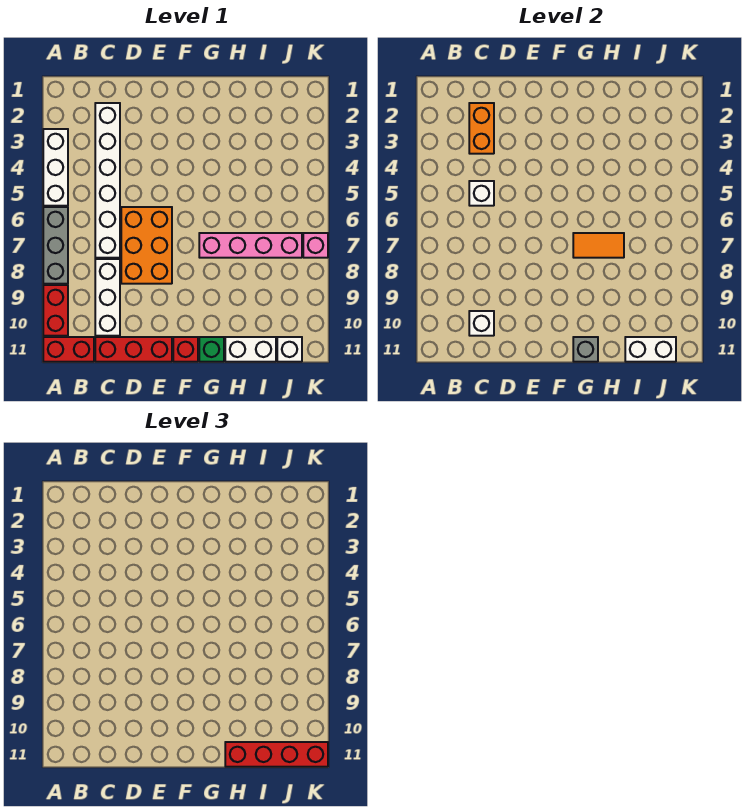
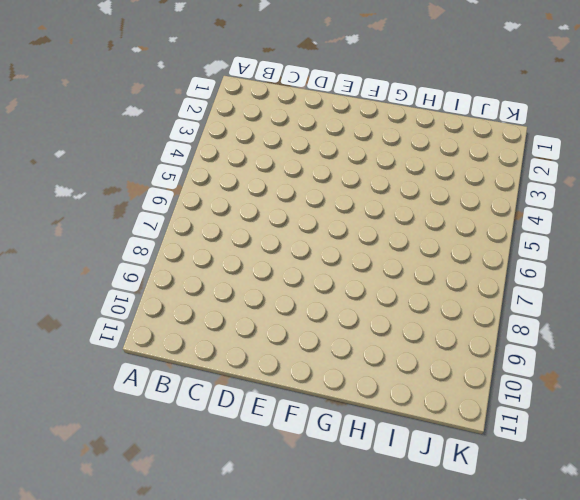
none -> white 1x3 brick [43,129,68,206]
none -> grey 1x3 brick [43,207,68,284]
none -> red 1x2 brick [43,285,68,336]

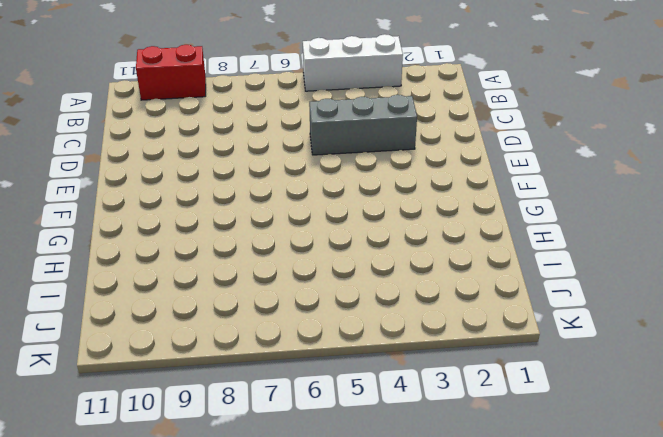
grey 1x3 brick [309,95,417,155] -> grey 1x3 brick moved to [43,207,68,284]
none -> red 1x2 brick [43,337,94,362]
none -> white 1x6 brick [95,103,120,258]
none -> white 1x3 brick [95,259,120,336]

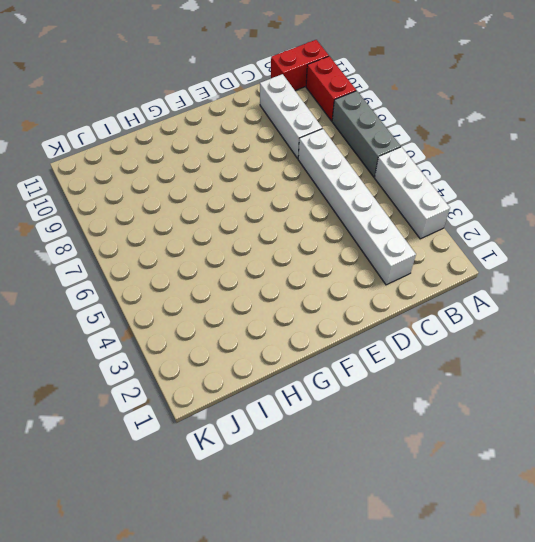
none -> red 1x3 brick [95,337,172,362]
none -> orange 2x3 brick [121,207,172,284]
none -> red 1x1 brick [173,337,198,362]

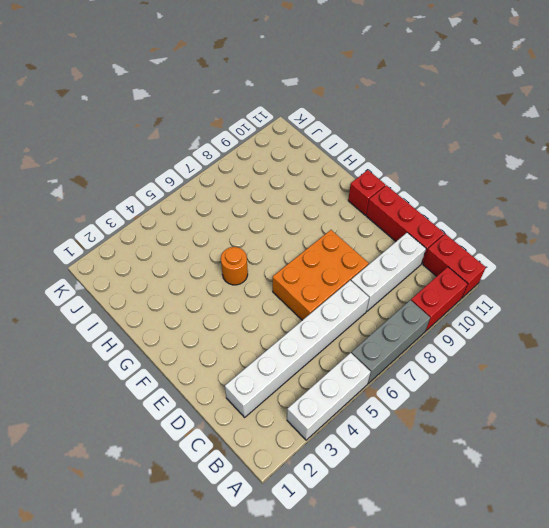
orange 1x1 round brick [221,247,248,285] -> none
none -> pink 1x4 brick [199,233,302,258]
none -> green 1x1 brick [199,337,224,362]
none -> white 1x2 brick [225,337,276,362]

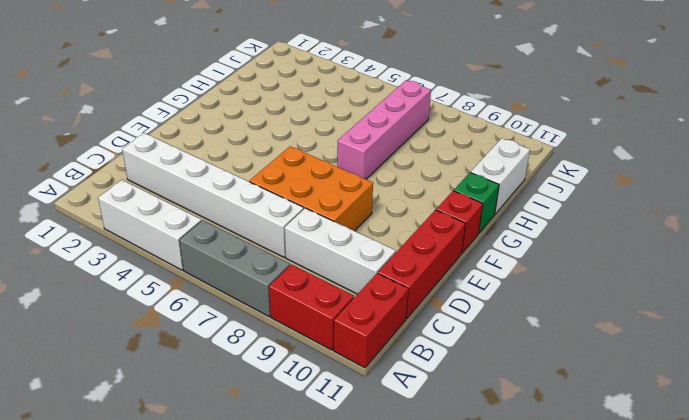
none -> white 1x1 brick [277,337,302,362]
none -> pink 1x1 brick [303,233,328,258]
none -> orange 1x2 brick [469,103,494,154]

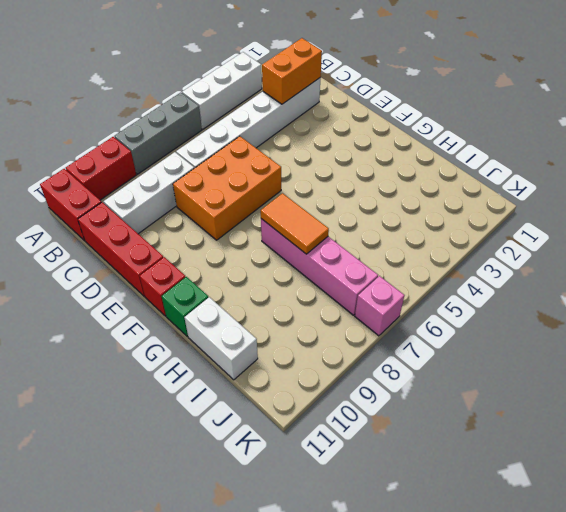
none -> white 1x1 brick [277,337,302,362]
none -> white 1x1 brick [469,181,494,206]
none -> white 1x1 brick [469,311,494,336]

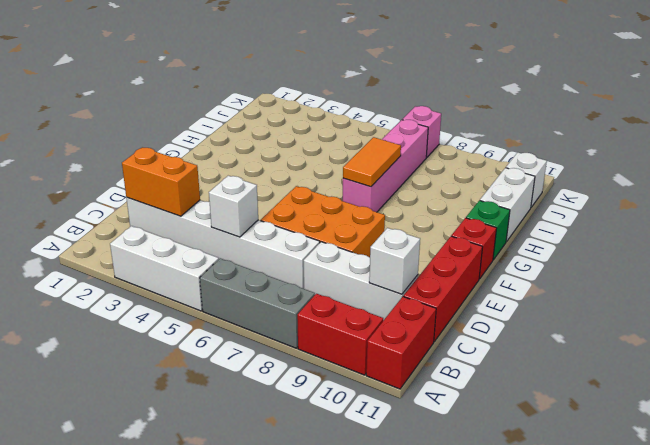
none -> grey 1x1 brick [573,337,598,362]
none -> white 1x2 brick [625,337,676,362]
none -> red 1x4 brick [225,742,328,767]

